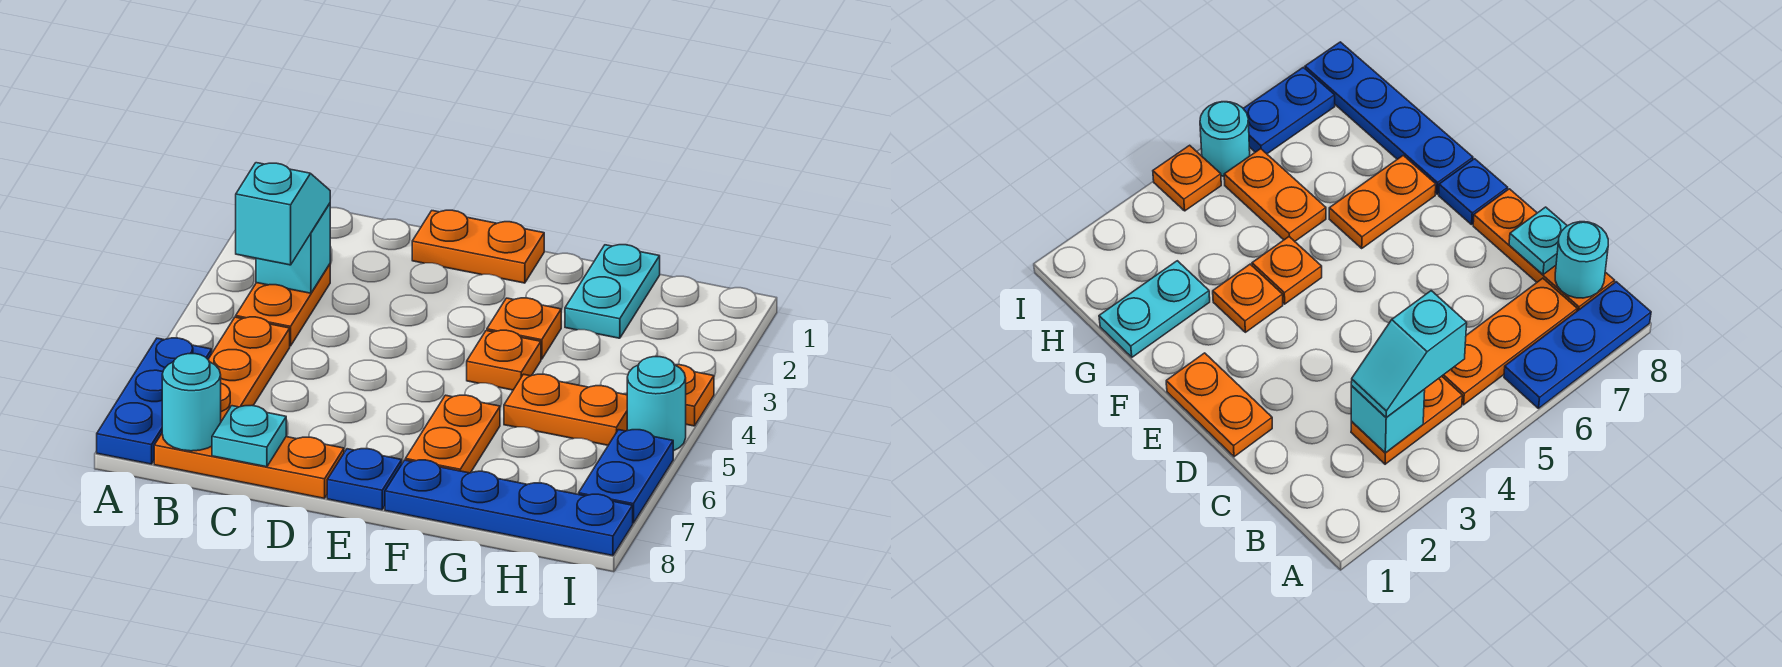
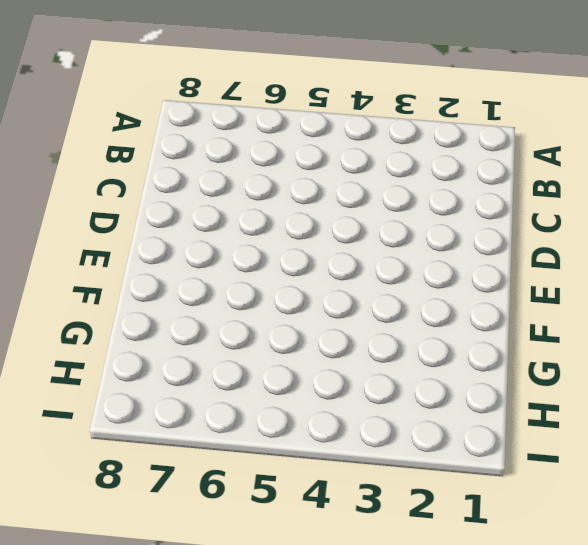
none -> blue 1x3 plate [97,338,212,464]
none -> orange 1x2 plate [236,264,330,346]
none -> orange 1x3 plate [208,317,290,421]

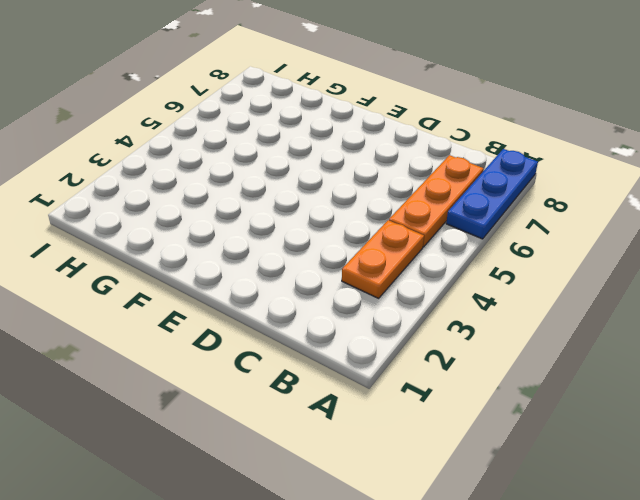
none -> orange 1x3 plate [154,434,344,498]
none -> orange 1x2 plate [412,210,544,283]
none -> blue 1x1 plate [327,449,402,510]

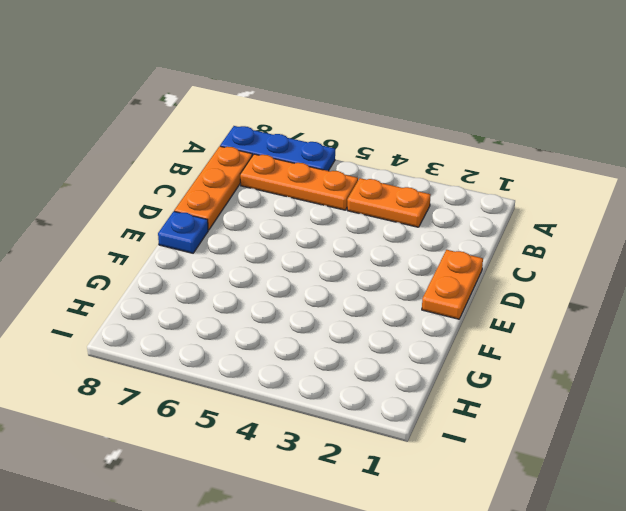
none -> orange 1x1 plate [487,298,561,359]
none -> orange 1x1 plate [467,330,541,390]
none -> orange 1x2 plate [405,395,500,473]

